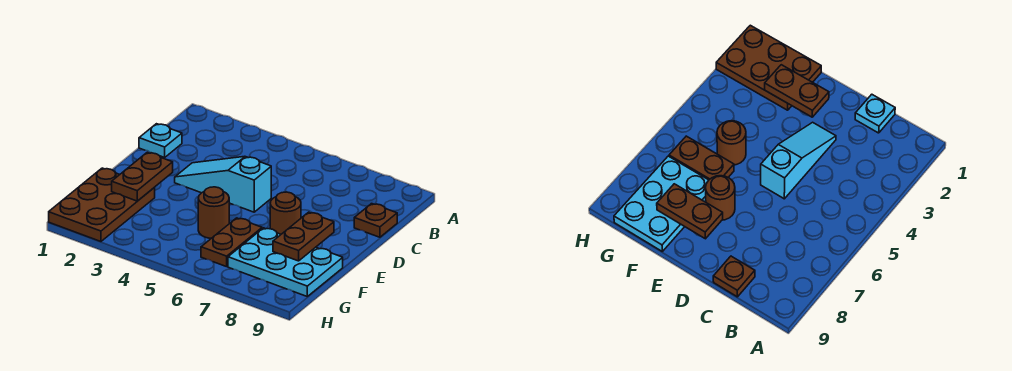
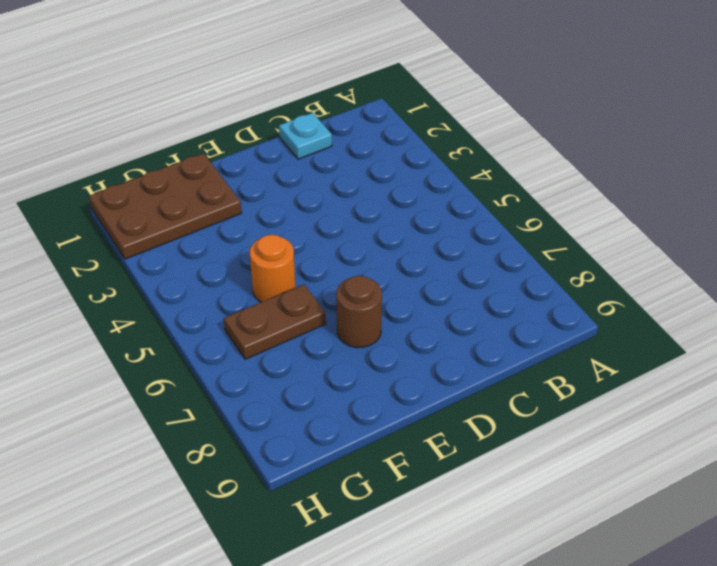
orange 1x1 round brick [250,235,295,302] -> brown 1x1 round brick [198,187,229,238]
none -> brown 1x1 plate [354,204,397,237]
none -> cyan 1x3 slope [175,156,271,212]

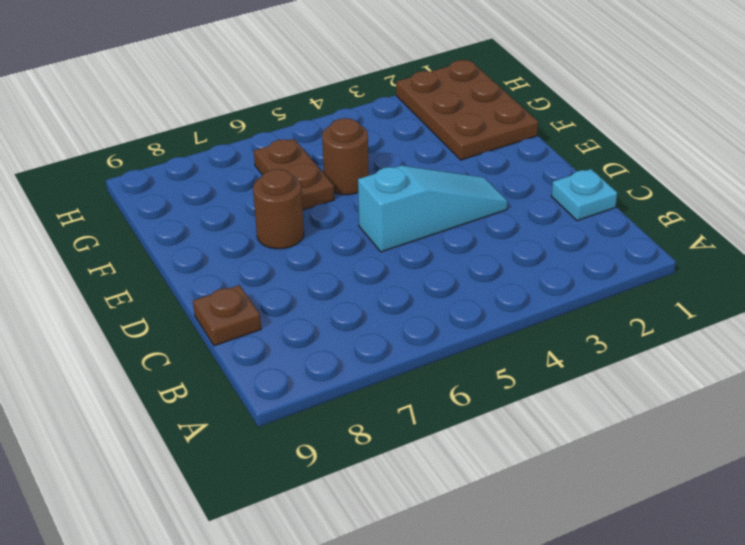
none -> cyan 2x3 plate [228,228,343,296]
none -> brown 1x2 plate [112,153,173,201]

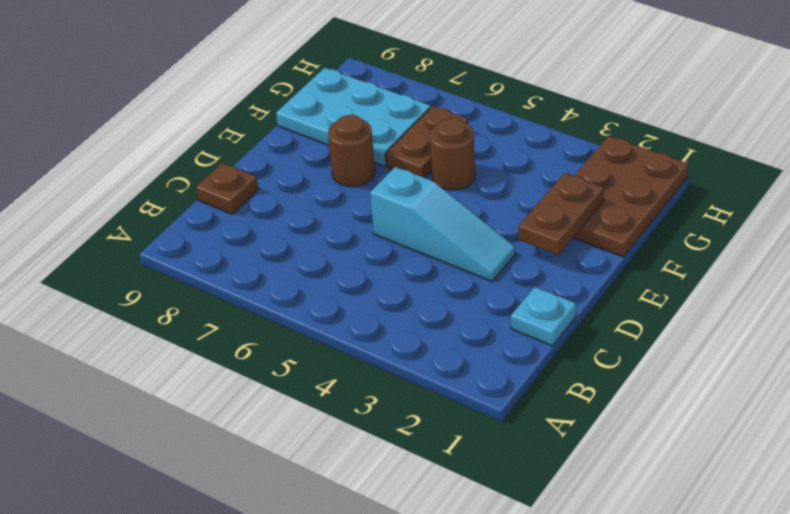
none -> brown 1x2 plate [273,212,334,261]

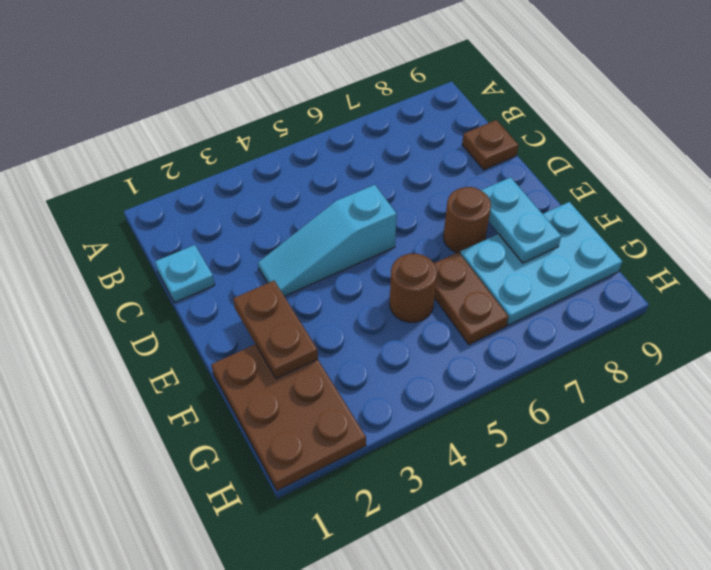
cyan 1x2 plate [481,177,561,263] -> brown 1x2 plate [273,212,334,261]

